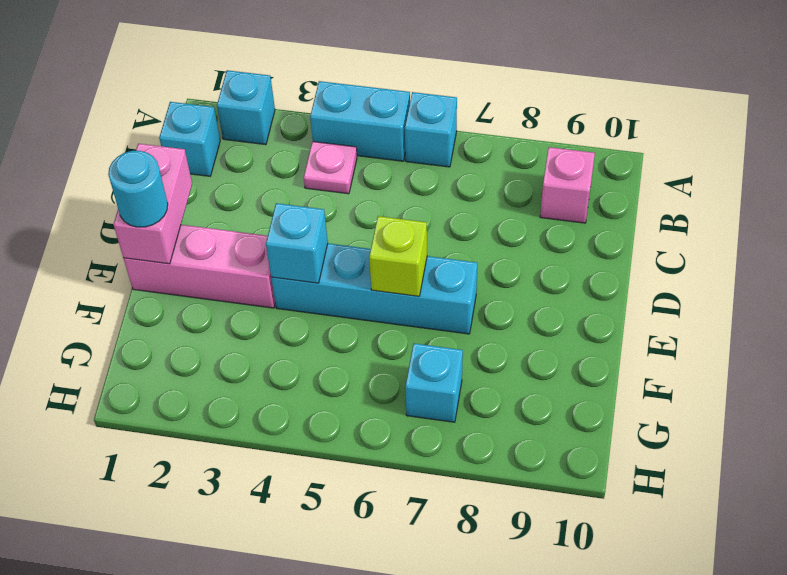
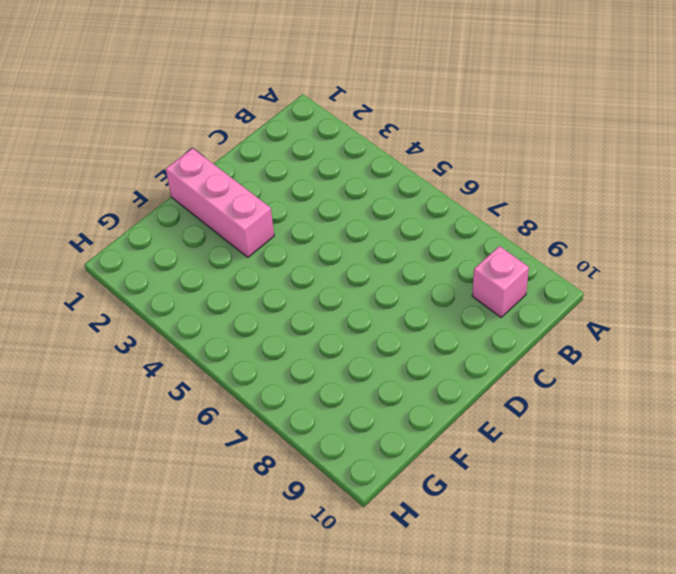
none -> cyan 1x1 brick [217,70,275,145]
none -> cyan 1x2 brick [310,81,410,161]
none -> cyan 1x1 brick [405,92,457,167]

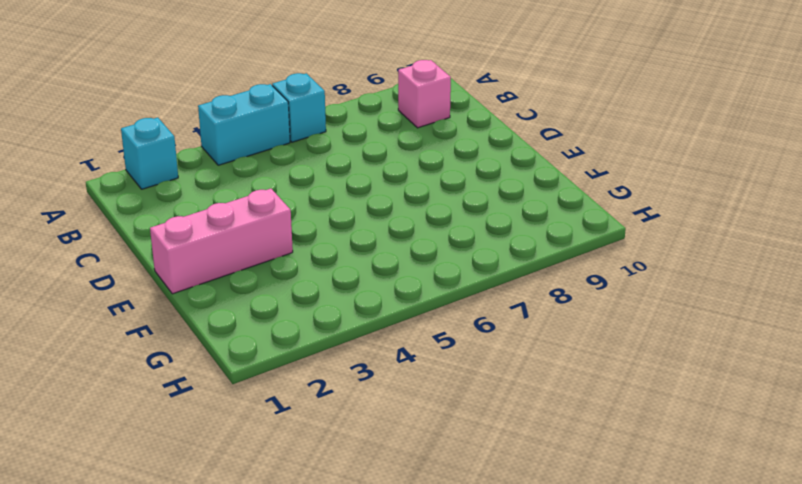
none -> cyan 1x1 brick [159,102,220,176]
none -> pink 1x1 plate [304,142,357,194]
none -> cyan 1x4 brick [271,243,477,334]

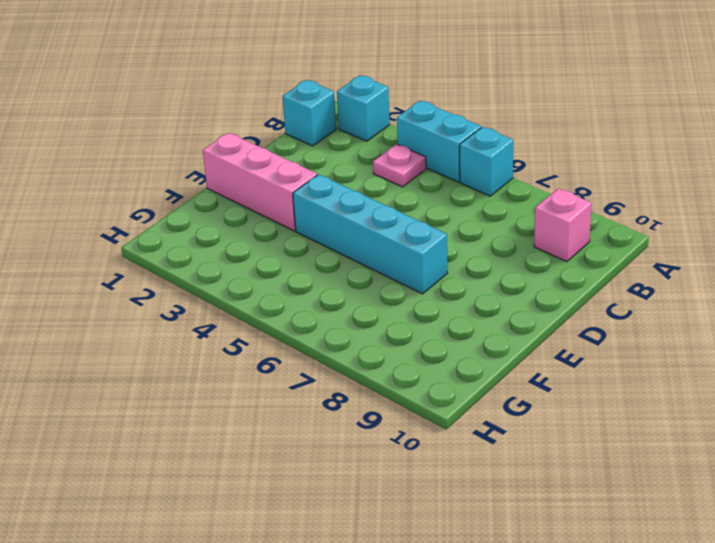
none -> cyan 1x1 brick [405,343,463,422]
none -> pink 1x2 brick [113,144,192,264]
none -> cyan 1x1 brick [266,203,328,283]

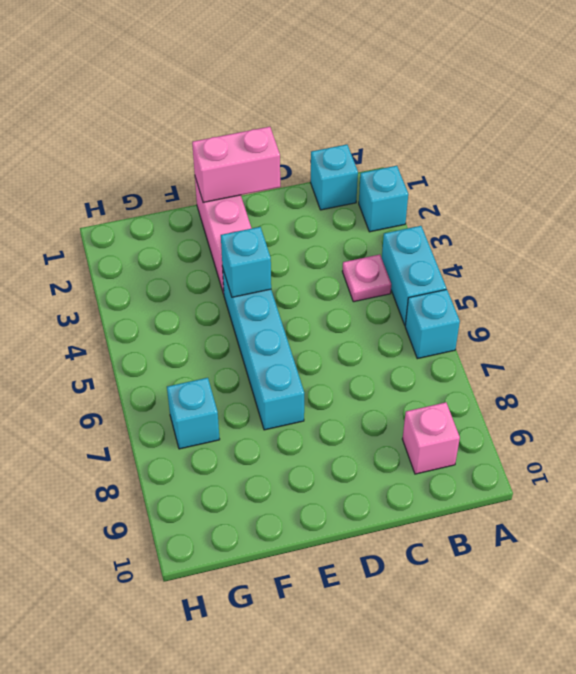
none -> lime 1x1 brick [369,216,427,296]
none -> cyan 1x1 round brick [108,151,168,227]

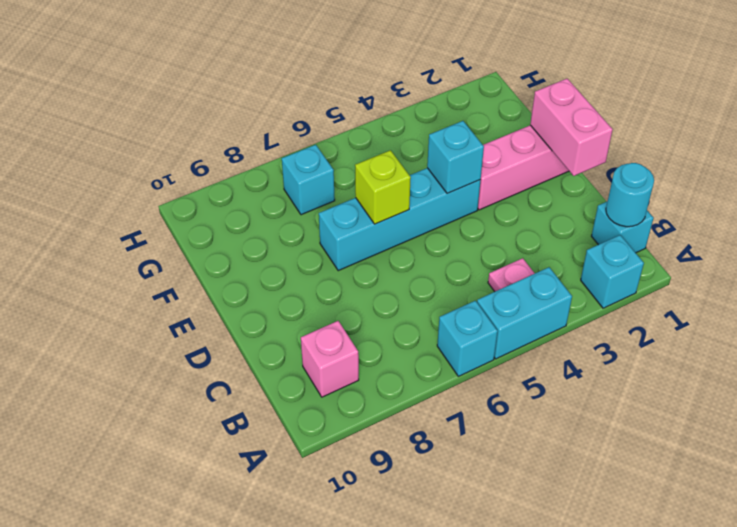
cyan 1x1 round brick [606,163,654,227] -> cyan 1x1 round brick moved to [108,151,168,227]

